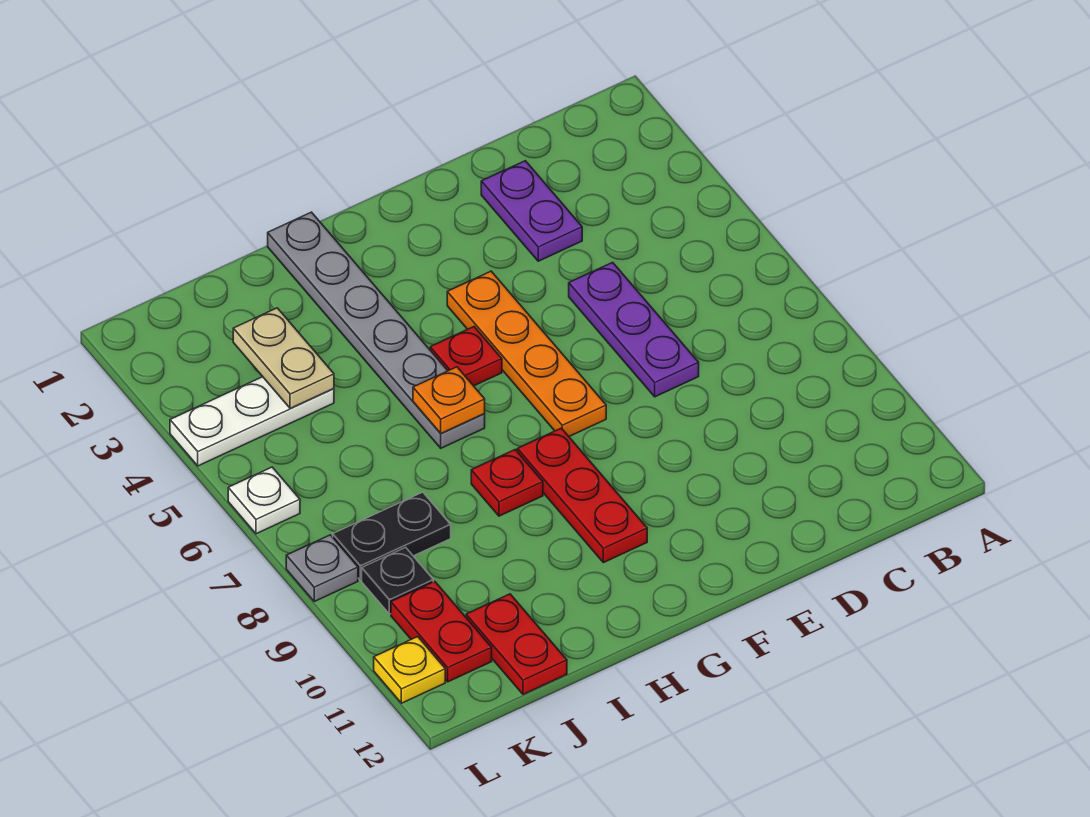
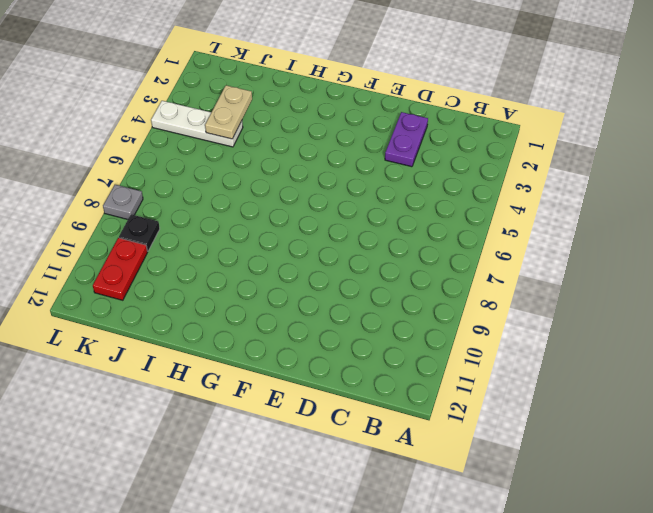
none -> purple 1x3 plate [569,262,699,397]
none -> orange 1x4 plate [447,271,606,436]
none -> red 1x1 plate [430,327,502,386]

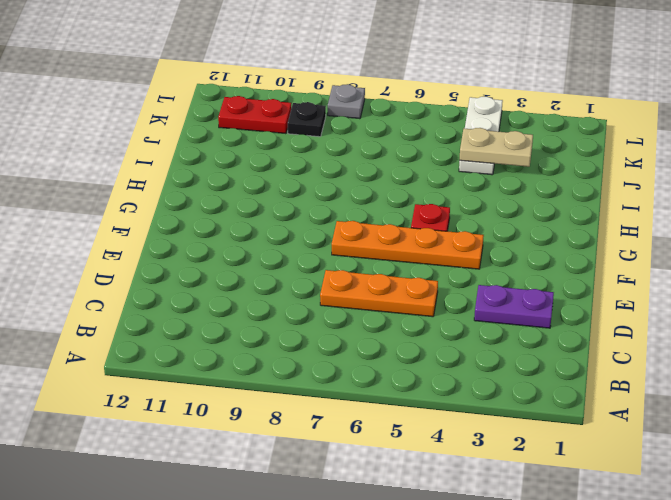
orange 1x3 plate [320,270,438,317] -> purple 1x3 plate [569,262,699,397]
none -> red 1x3 plate [517,428,647,563]
none -> grey 1x6 plate [268,212,485,448]
none -> red 1x1 plate [471,450,543,516]

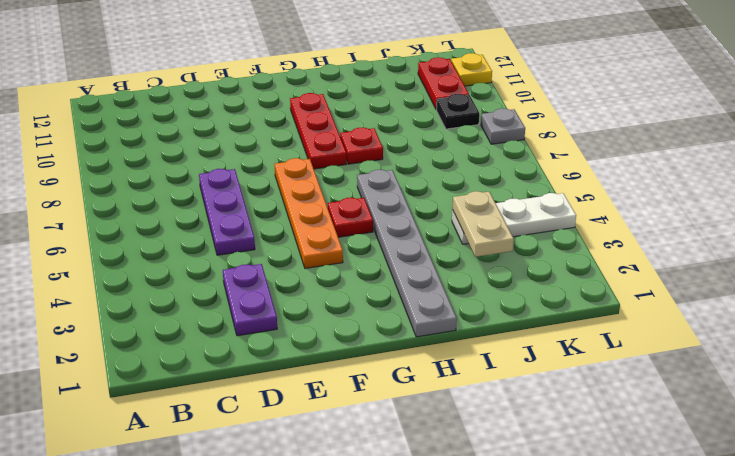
none -> black 1x2 plate [333,492,451,580]
none -> red 1x2 plate [466,594,567,694]
none -> white 1x1 plate [228,467,300,534]

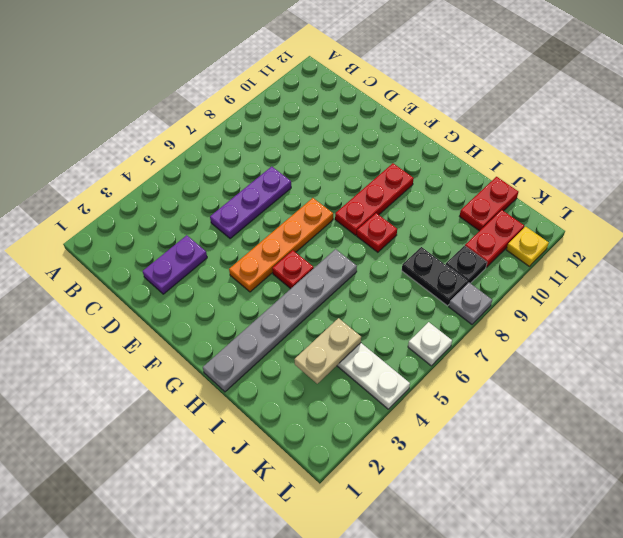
none -> orange 1x1 plate [413,367,485,433]

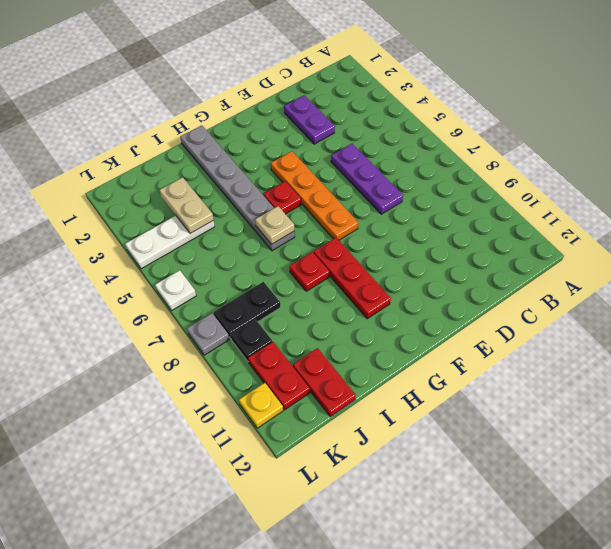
tan 1x1 plate [255,206,294,244] -> orange 1x1 plate [413,367,485,433]

